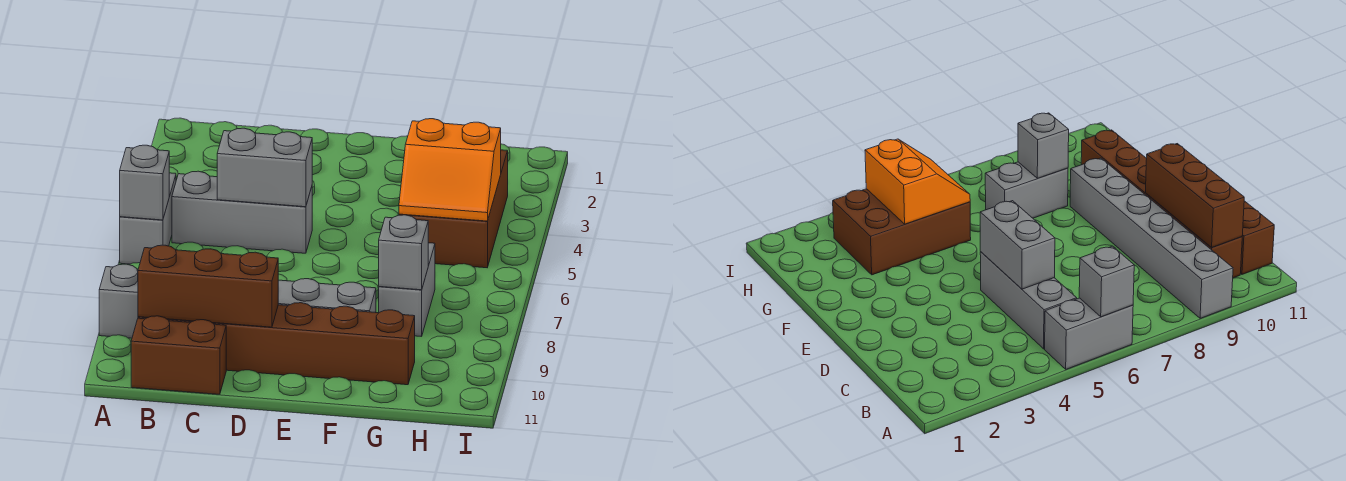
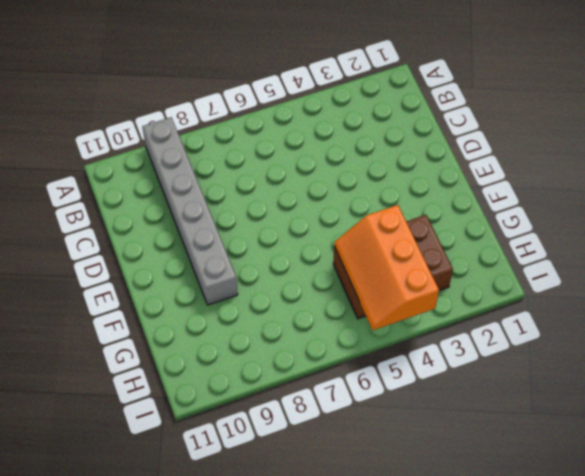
orange 2x3 slope [334,205,439,330] -> orange 2x2 slope [399,119,501,221]
none -> grey 1x2 brick [120,173,176,264]
none -> grey 1x3 brick [172,171,312,253]
none -> brown 1x6 brick [138,303,415,385]

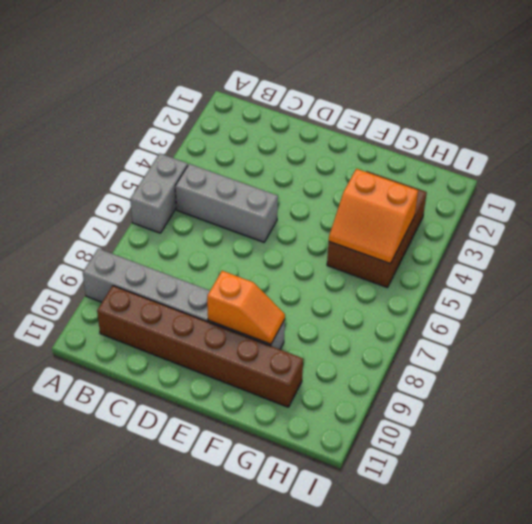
orange 1x2 slope [207,271,285,344] -> none
none -> brown 1x2 brick [131,316,226,394]
none -> grey 1x2 brick [379,243,435,337]
none -> grey 1x1 brick [120,145,169,220]

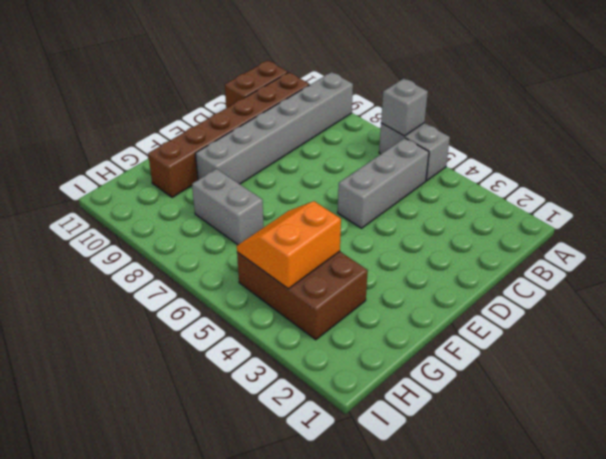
none -> brown 1x3 brick [138,245,278,327]
none -> grey 1x2 brick [217,128,312,207]
none -> grey 1x1 brick [379,215,428,290]

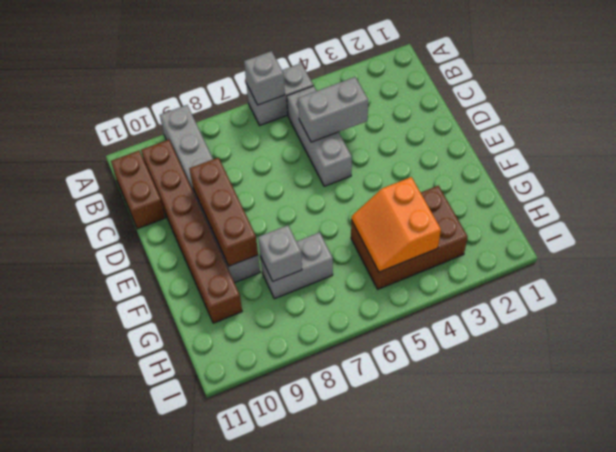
grey 1x2 brick [298,77,368,142] -> grey 1x2 brick turned to [217,128,312,207]
brown 1x3 brick [189,158,258,266] -> brown 1x3 brick moved to [138,245,278,327]

